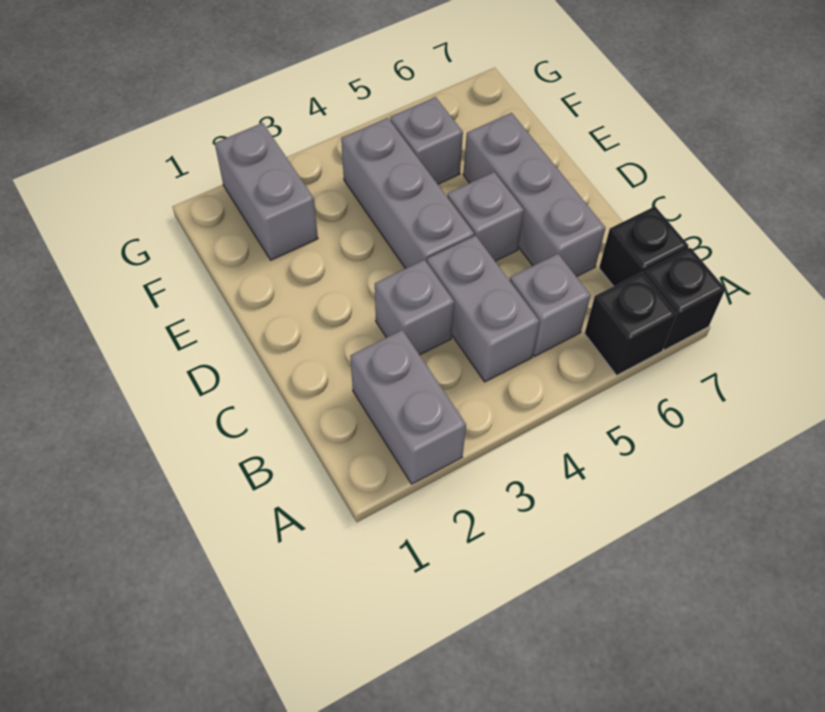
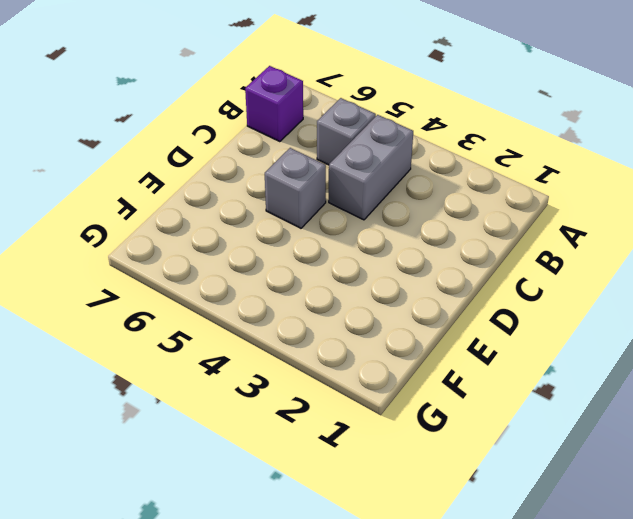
purple 1x1 brick [245,66,303,142] -> black 1x1 brick [599,206,689,286]
none -> grey 1x2 brick [350,330,466,484]
none -> black 1x1 brick [585,272,677,375]
none -> black 1x1 brick [644,248,726,350]

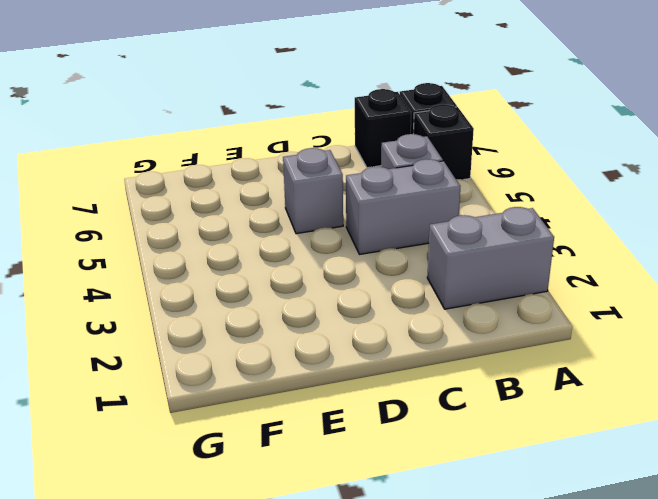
none -> grey 1x1 brick [375,260,454,355]
none -> grey 1x3 brick [463,113,606,277]
none -> grey 1x3 brick [341,118,474,269]

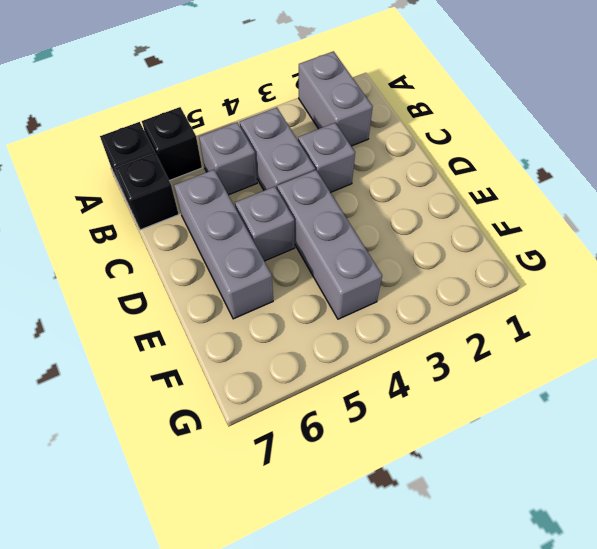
none -> grey 1x2 brick [215,123,318,260]
none -> grey 1x1 brick [390,97,463,184]

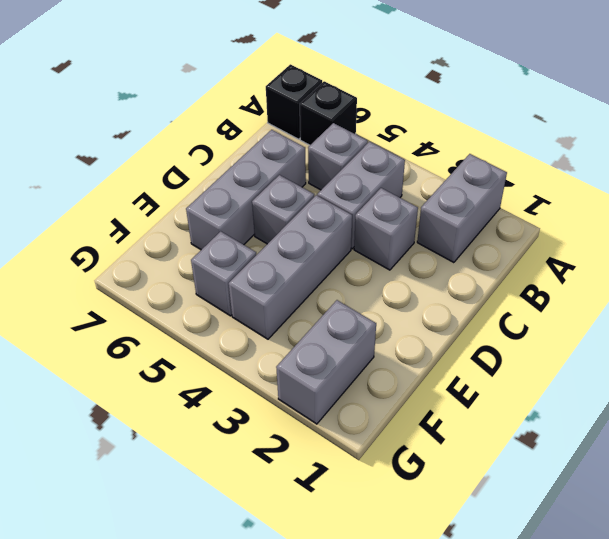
none -> black 1x1 brick [599,206,689,286]

